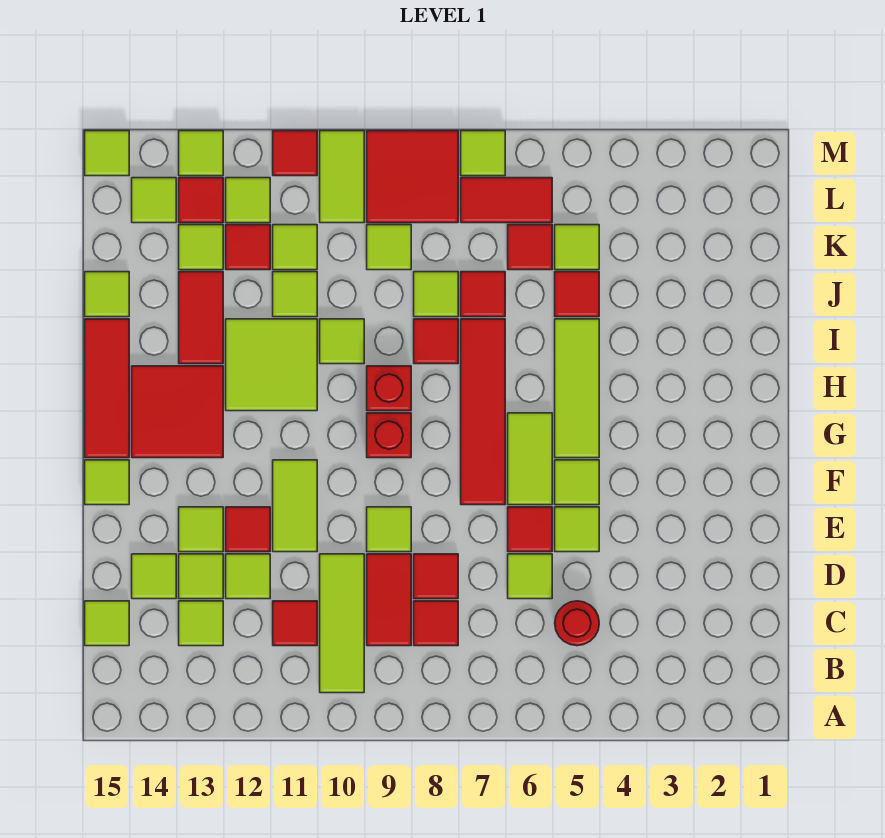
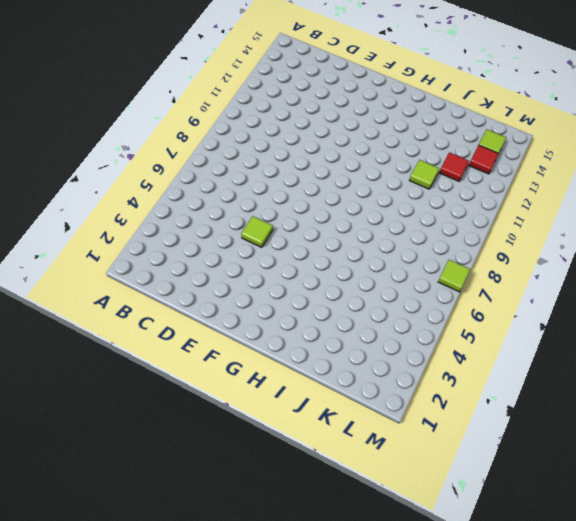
none -> lime 1x3 tile [320,554,364,693]
none -> red 1x1 round brick [555,601,599,646]
none -> red 1x1 tile [414,601,458,646]
none -> red 1x2 tile [367,554,411,646]

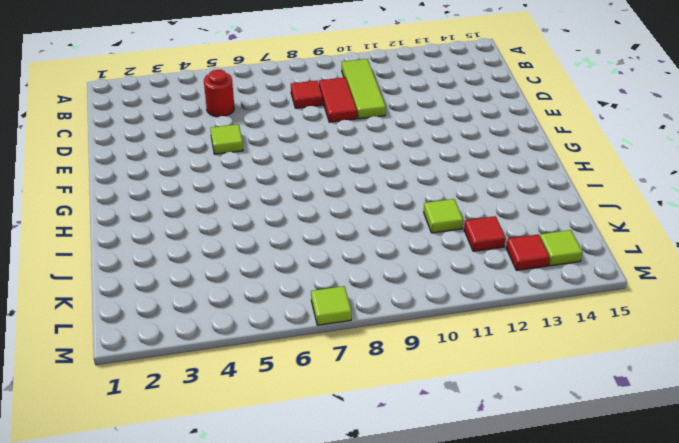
none -> red 1x1 tile [273,601,317,646]
none -> lime 1x1 tile [179,601,223,646]
none -> lime 1x1 tile [85,601,129,646]
none -> lime 1x1 tile [508,554,552,599]

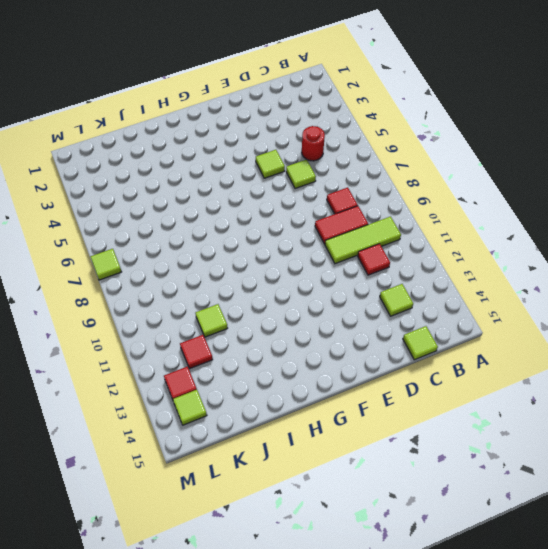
none -> red 1x1 tile [414,554,458,599]
none -> lime 1x1 tile [226,554,270,599]
none -> lime 1x1 tile [179,554,223,599]
none -> lime 1x1 tile [132,554,176,599]

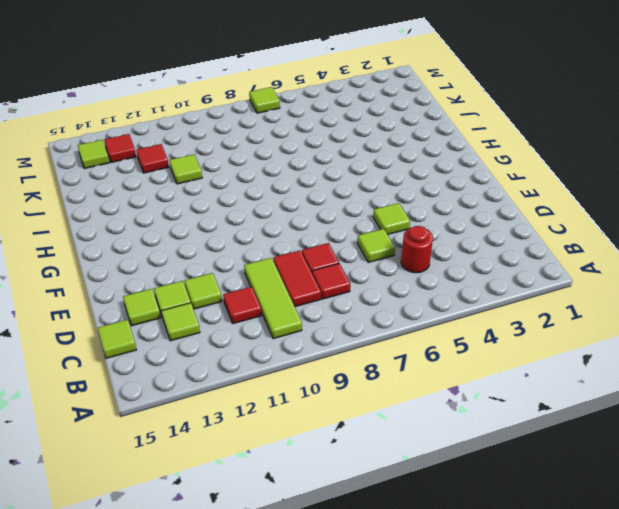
none -> red 1x1 tile [508,507,552,552]
none -> lime 1x1 tile [367,507,411,552]
none -> lime 1x2 tile [273,460,317,552]
none -> red 1x1 tile [226,507,270,552]

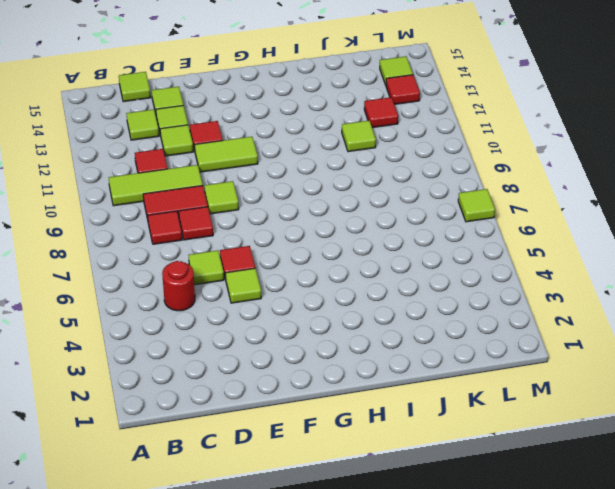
none -> lime 1x1 tile [179,507,223,552]
none -> lime 1x1 tile [555,460,599,505]
none -> lime 1x2 tile [508,413,552,505]
none -> red 1x4 tile [461,319,505,505]

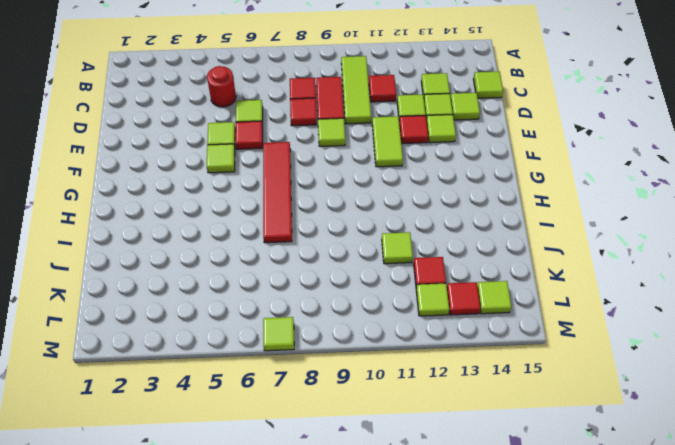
none -> lime 1x2 tile [508,413,552,505]
none -> lime 1x1 tile [85,460,129,505]
none -> lime 1x3 tile [555,319,599,458]
none -> red 1x1 brick [367,413,411,458]

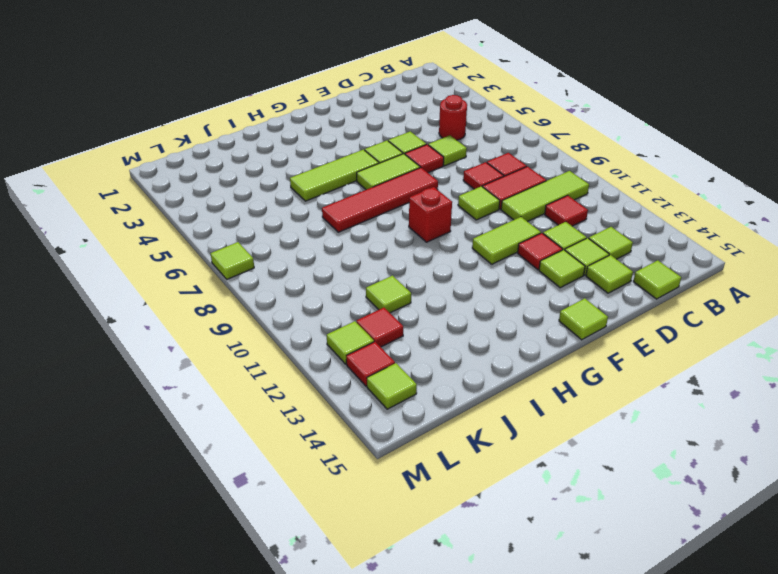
none -> red 2x2 tile [132,366,223,458]
none -> red 1x3 tile [85,319,129,458]
none -> red 1x1 brick [367,366,411,411]
none -> lime 2x2 tile [226,319,317,411]

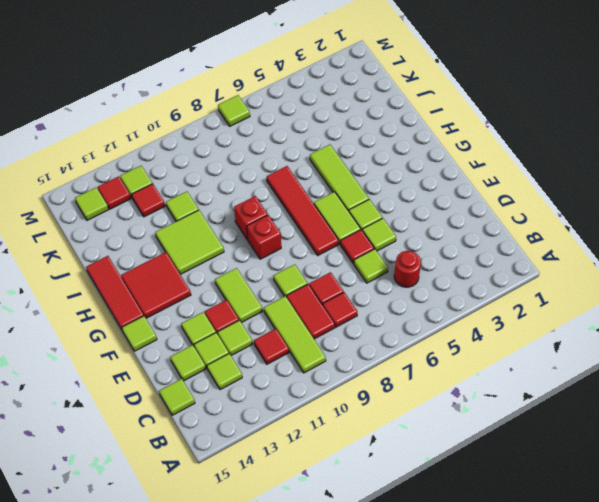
none -> red 1x1 tile [414,319,458,364]
none -> lime 1x1 tile [320,319,364,364]
none -> red 1x2 tile [179,272,223,364]
none -> red 1x1 tile [555,272,599,317]

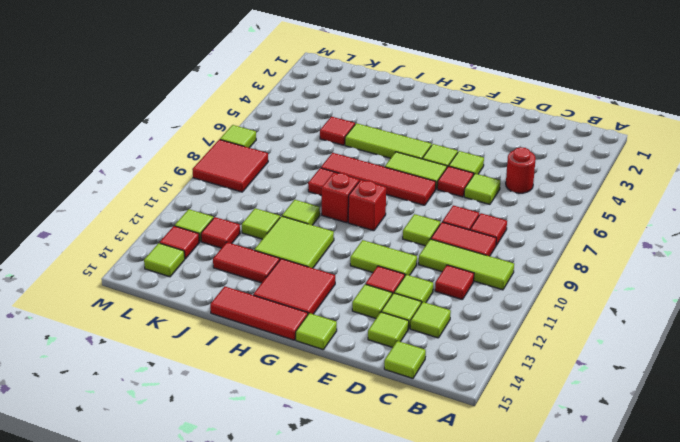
none -> red 1x1 tile [461,272,505,317]
none -> lime 1x1 tile [414,272,458,317]
none -> lime 1x1 tile [85,272,129,317]
none -> lime 1x1 tile [555,225,599,270]

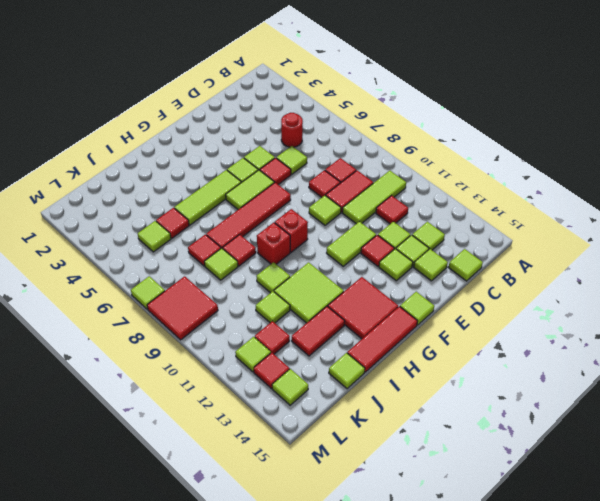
none -> red 1x1 tile [508,225,552,270]
none -> lime 1x1 tile [367,225,411,270]
none -> lime 1x1 tile [273,225,317,270]
none -> lime 1x1 tile [179,225,223,270]

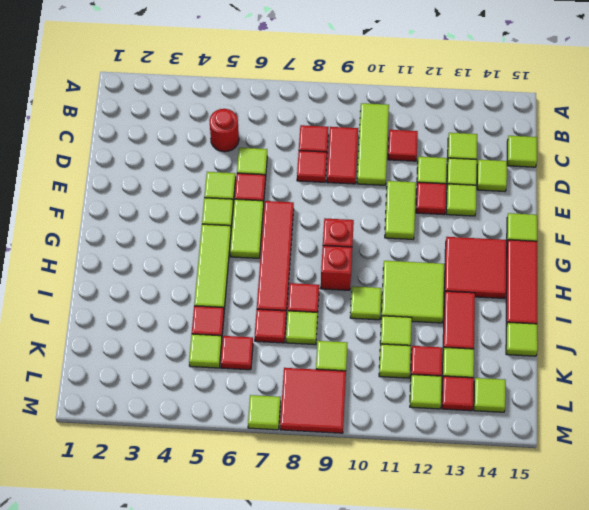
none -> lime 1x1 tile [367,507,411,552]
none -> red 1x2 tile [461,178,552,223]
none -> lime 1x2 tile [320,131,364,223]
none -> red 1x1 tile [273,131,317,176]

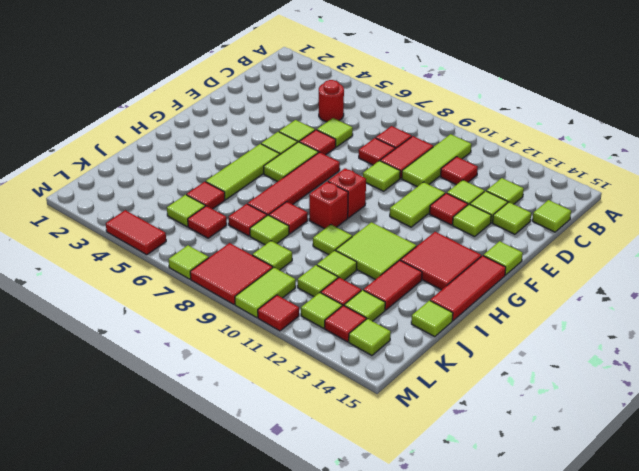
red 1x2 tile [106,210,166,255] -> red 1x2 tile moved to [461,178,552,223]
none -> lime 1x1 tile [179,131,223,176]
none -> lime 1x1 tile [85,131,129,176]

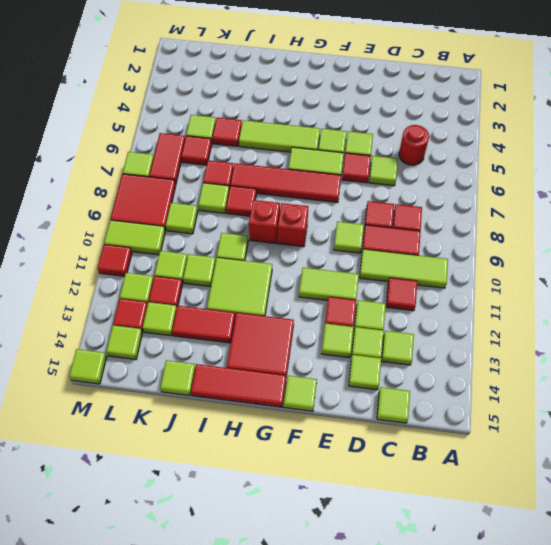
none -> lime 1x1 tile [179,131,223,176]

